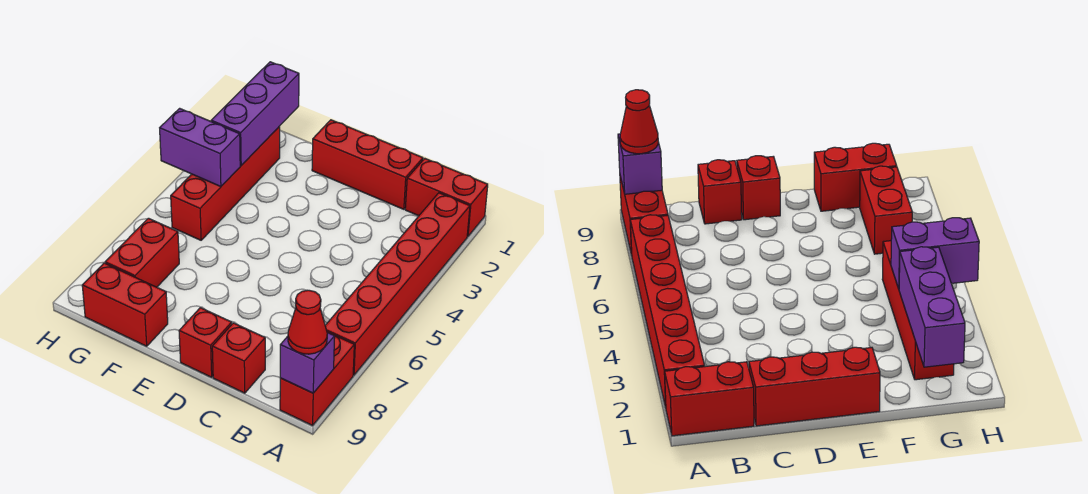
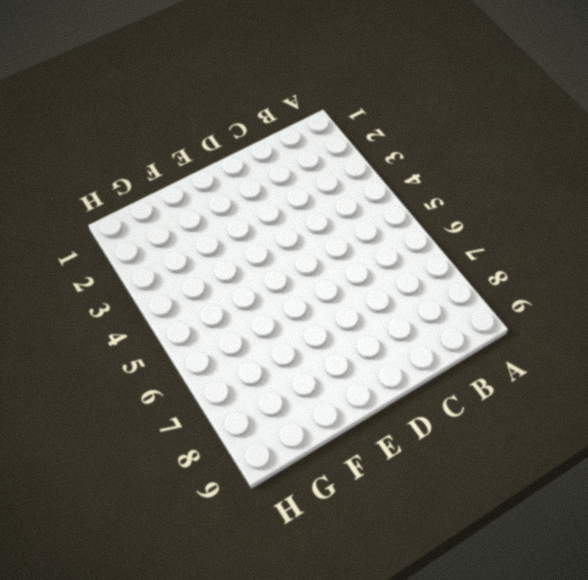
none -> red 1x2 brick [405,158,488,237]
none -> red 1x6 brick [325,193,470,375]
none -> red 1x2 brick [280,332,354,426]

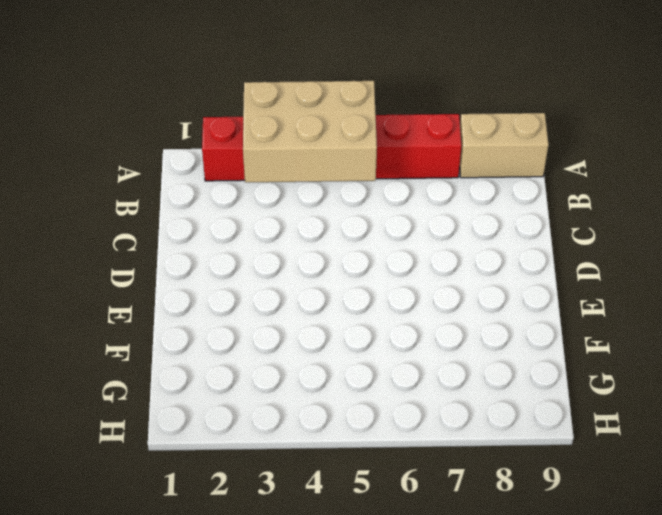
tan 2x3 brick [243,81,377,182] -> none
tan 1x2 brick [460,113,549,178] -> red 1x2 brick [280,332,354,426]
none -> red 1x2 brick [405,158,488,237]
none -> red 1x3 brick [312,120,423,209]
none -> red 1x1 brick [212,323,265,393]

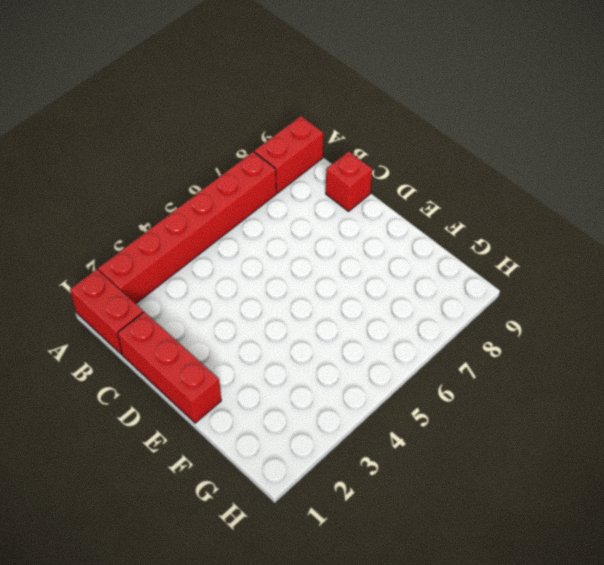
none -> red 1x1 brick [179,308,232,377]
none -> red 1x2 brick [82,263,168,346]
none -> red 1x4 brick [171,127,280,240]

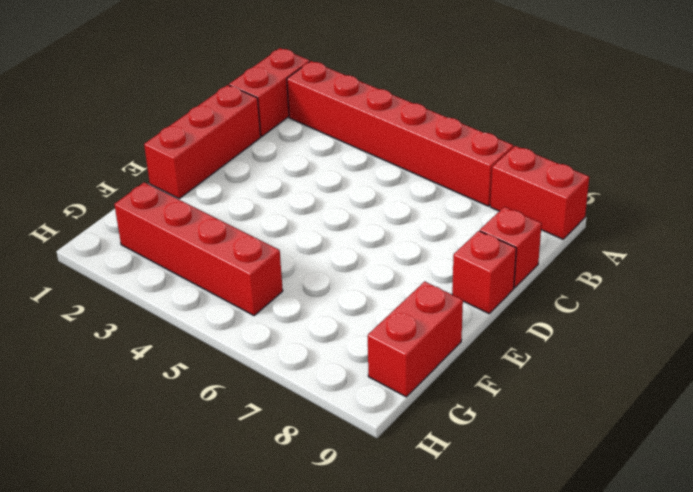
none -> red 1x2 brick [105,218,179,287]
none -> purple 1x1 brick [280,333,335,393]
none -> purple 1x3 brick [211,62,299,165]

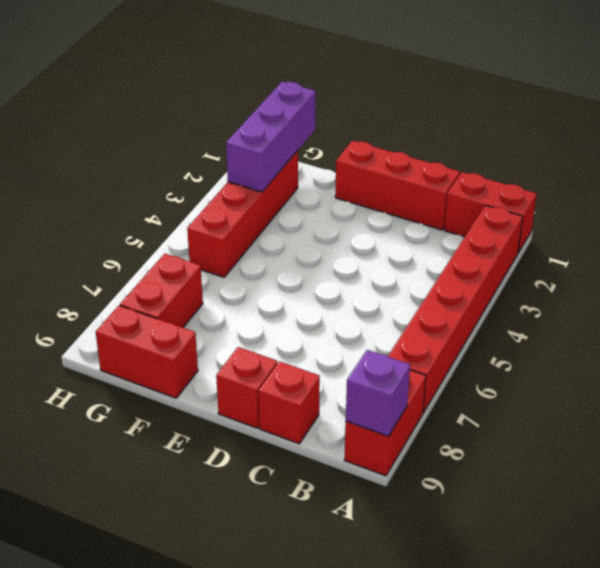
none -> purple 1x2 brick [160,108,240,187]
none -> red 1x1 cone [288,290,327,354]

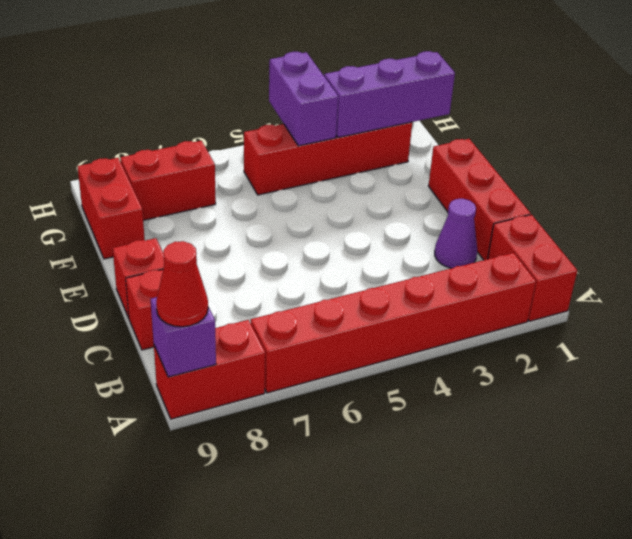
purple 1x1 cone [435,199,477,268] -> none

